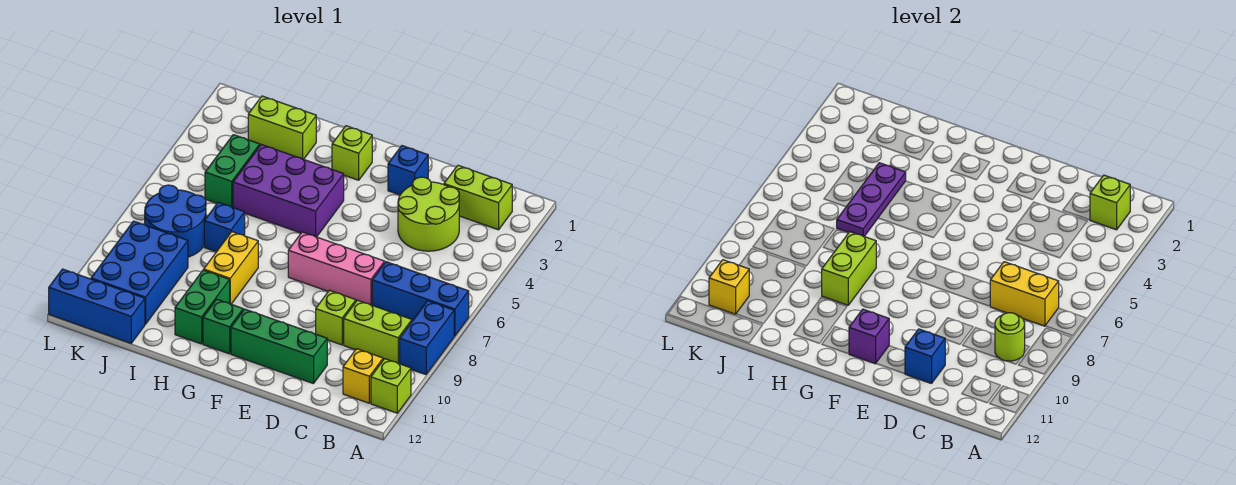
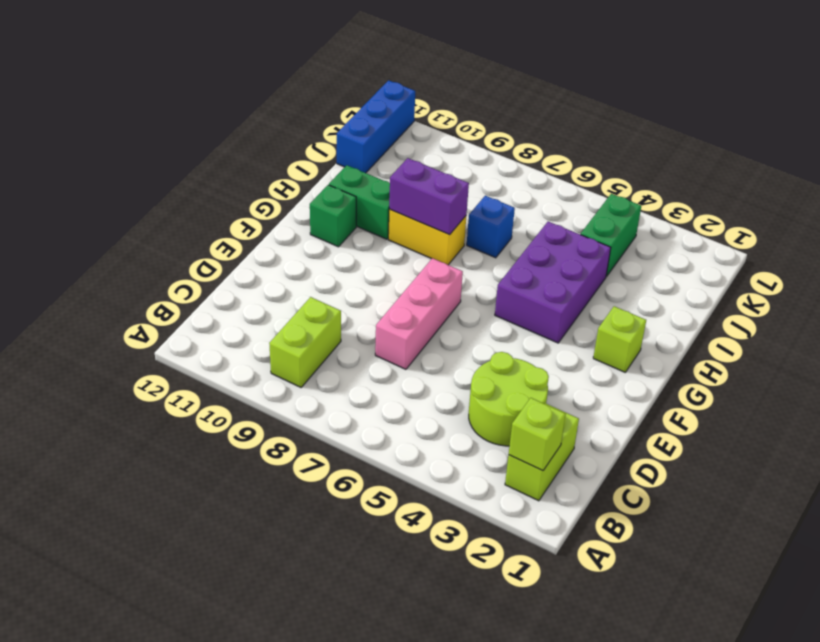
purple 1x2 brick [389,158,469,235] -> lime 1x2 brick [822,232,876,305]
green 1x2 brick [581,194,641,276] -> green 1x2 brick turned to [205,135,260,207]
none -> blue 1x3 brick [372,262,469,336]
none -> blue 1x2 brick [399,301,454,375]
none -> lime 1x1 brick [371,359,411,413]
none -> yellow 1x1 brick [343,349,383,403]

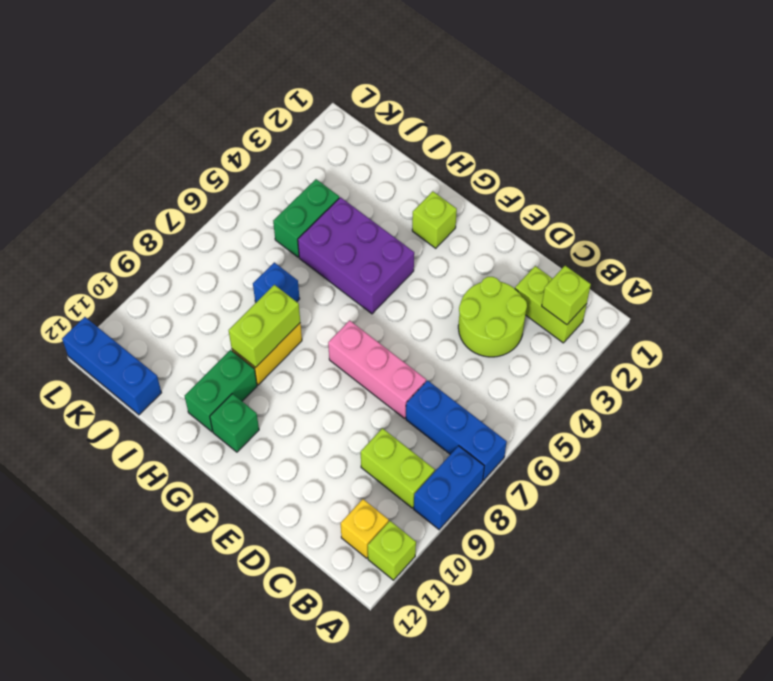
none -> lime 1x1 brick [316,290,356,345]
none -> green 1x3 brick [231,309,327,384]
none -> blue 1x1 brick [388,146,428,195]
none -> lime 1x2 brick [248,96,316,159]

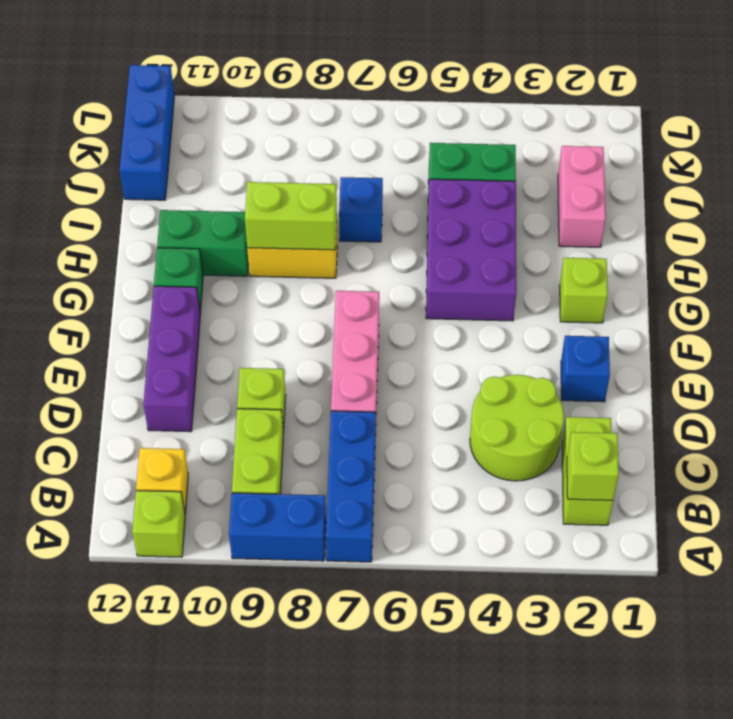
purple 1x3 brick [143,286,200,432] -> green 1x3 brick [231,309,327,384]
pink 1x2 brick [558,146,606,247] -> lime 1x2 brick [248,96,316,159]
none -> blue 2x2 round brick [145,185,206,257]
none -> blue 2x3 brick [91,221,188,324]
none -> yellow 1x2 brick [990,262,1059,326]
none -> lime 1x1 round brick [995,313,1025,361]

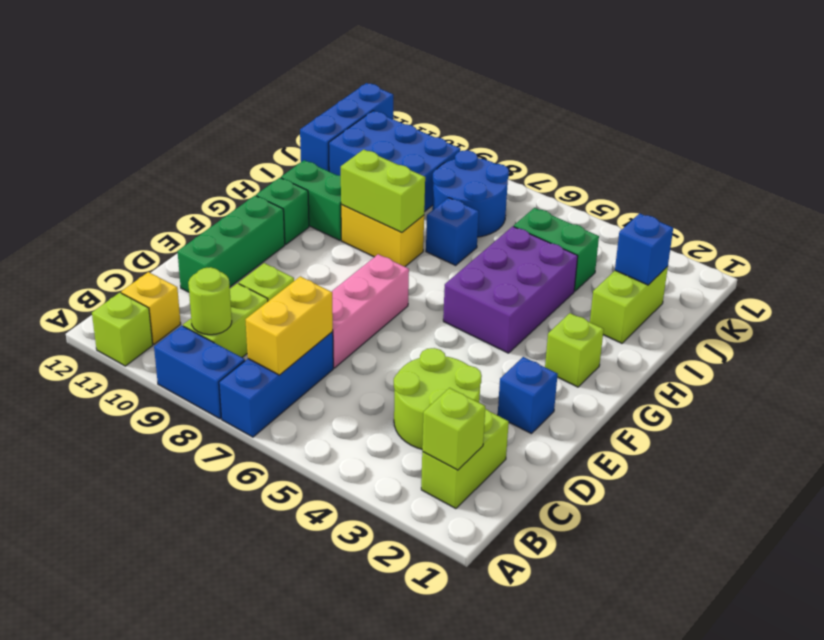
blue 1x1 brick [615,213,673,285] -> blue 1x1 brick moved to [905,329,946,384]
none -> purple 1x1 brick [849,309,889,364]
none -> purple 1x3 plate [837,163,906,236]
none -> yellow 1x1 brick [709,260,749,314]

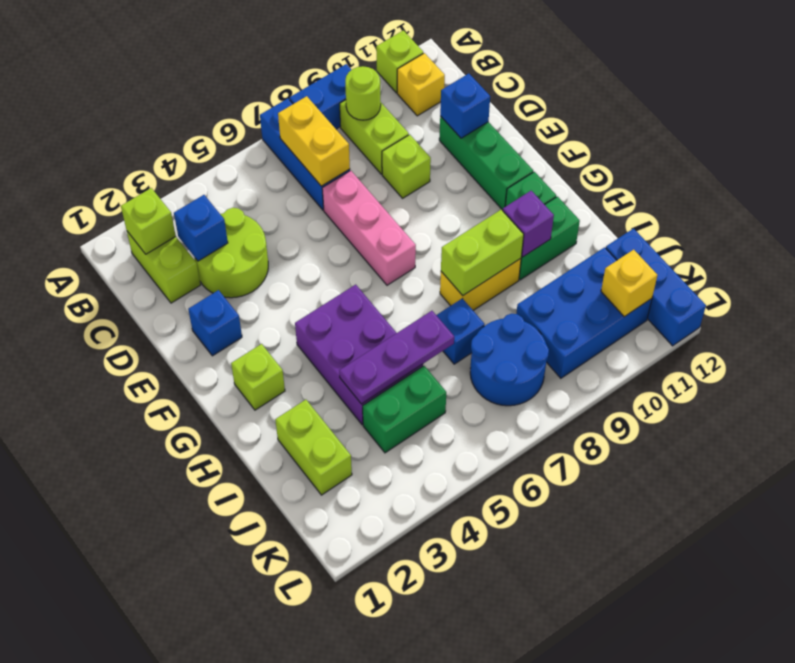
blue 1x1 brick [174,195,228,261] -> none
purple 1x1 brick [503,191,554,257] -> purple 1x1 brick moved to [849,309,889,364]

